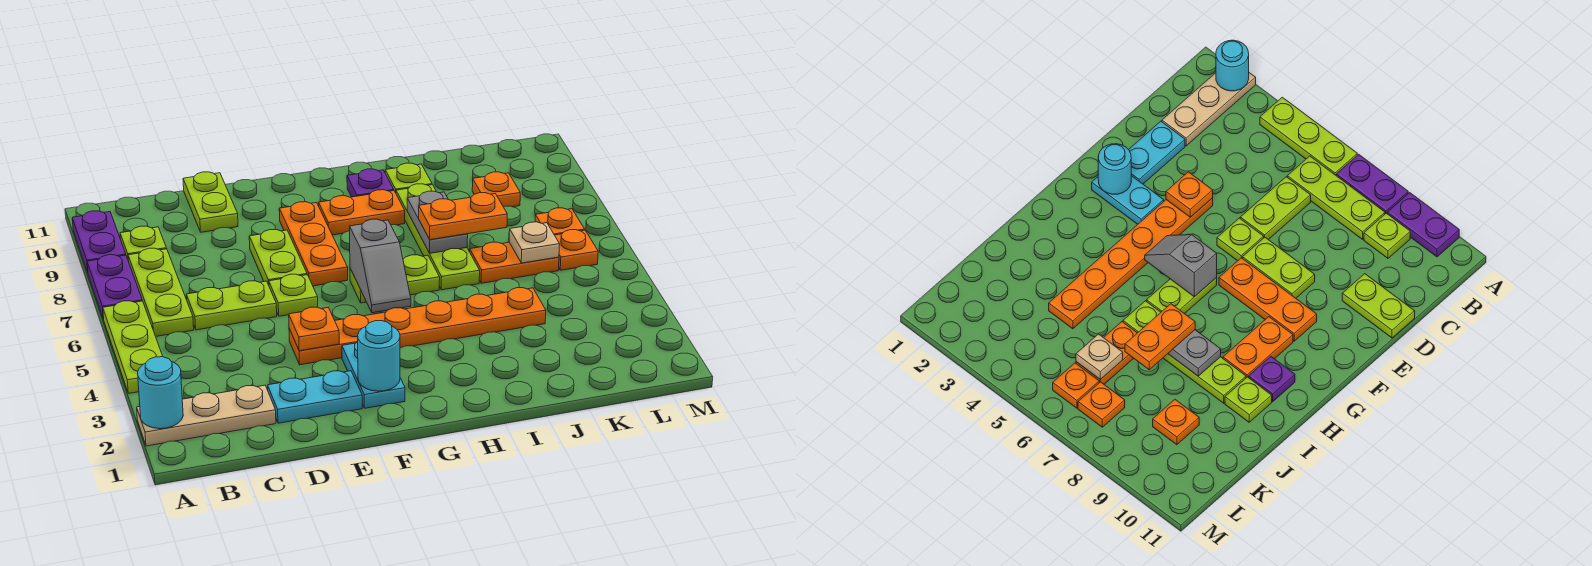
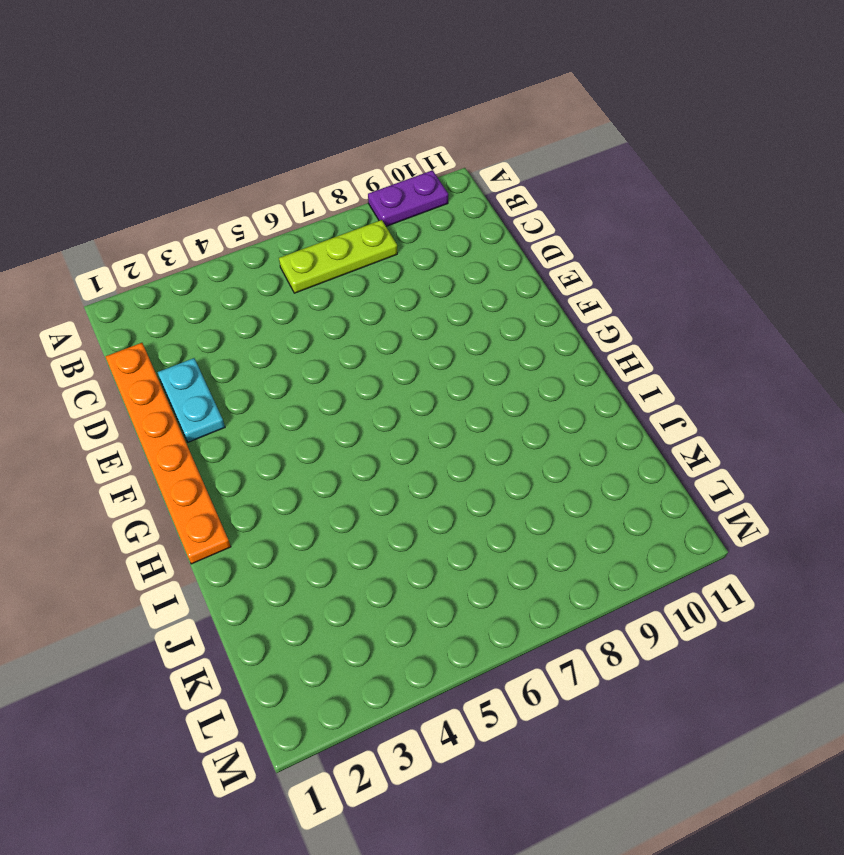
orange 1x6 plate [106,343,231,564] -> orange 1x6 plate moved to [289,288,546,365]
none -> tan 1x3 plate [137,385,276,446]
none -> lime 1x3 plate [103,301,163,393]
none -> purple 1x2 plate [87,255,142,319]
none -> lime 1x1 plate [120,226,166,259]

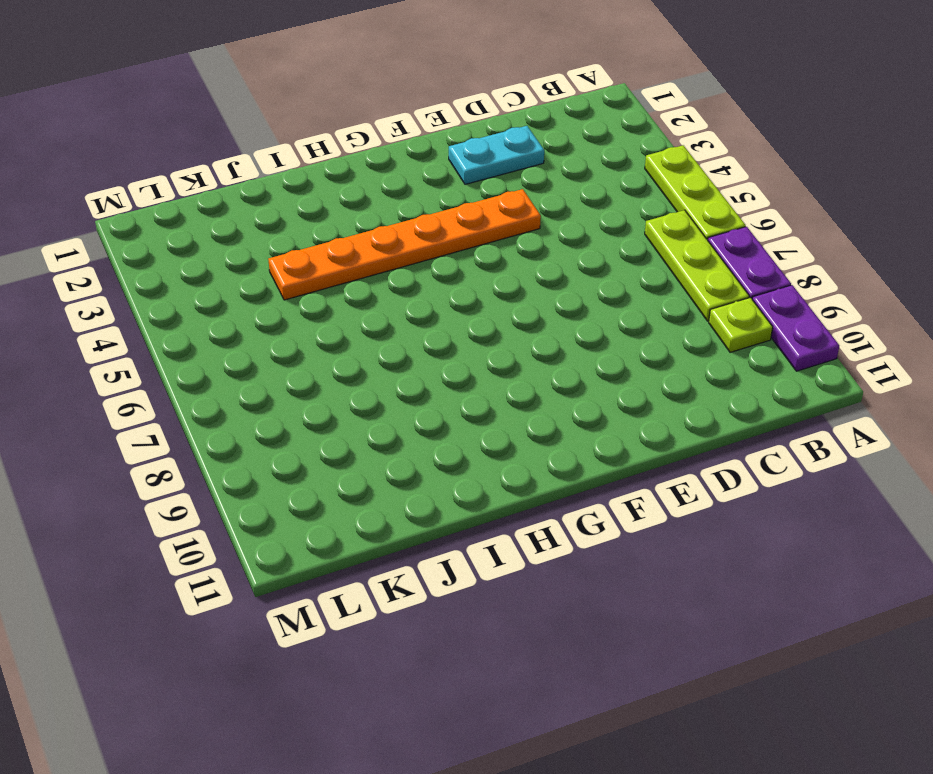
none -> tan 1x3 plate [137,385,276,446]
none -> lime 1x2 plate [186,281,277,330]
none -> lime 1x2 plate [183,172,238,232]
none -> lime 1x1 plate [269,274,318,316]

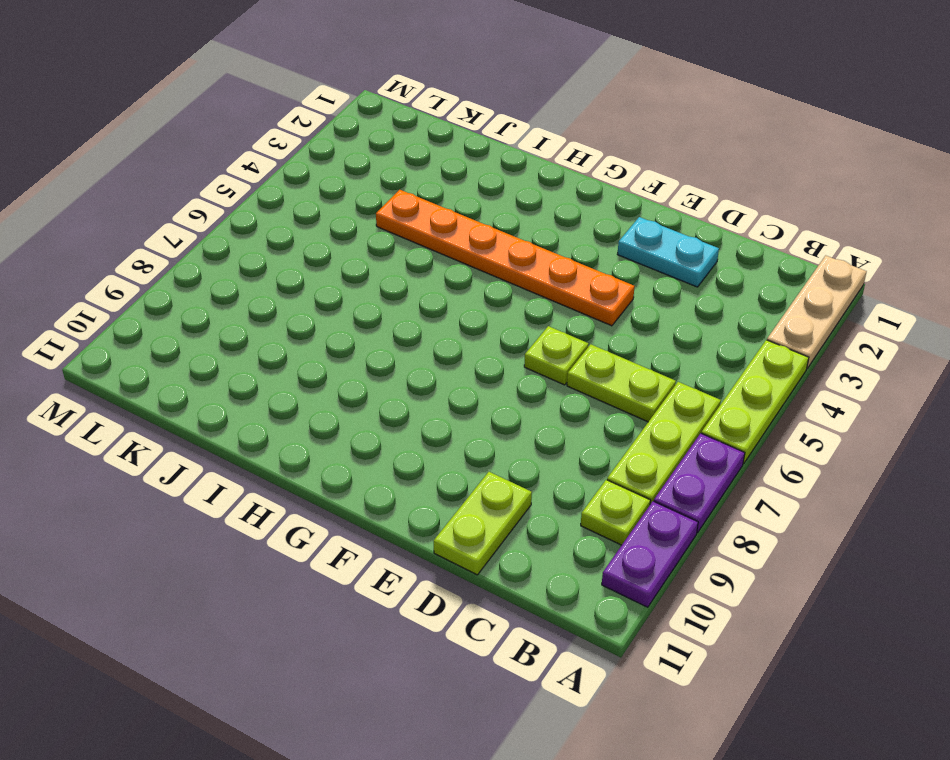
tan 1x3 plate [767,255,867,368] -> tan 1x3 plate turned to [137,385,276,446]
none -> lime 1x2 plate [249,230,307,285]
none -> cyan 1x2 plate [342,342,405,408]
none -> orange 1x3 plate [279,202,348,286]
none -> lime 1x2 plate [350,255,440,303]

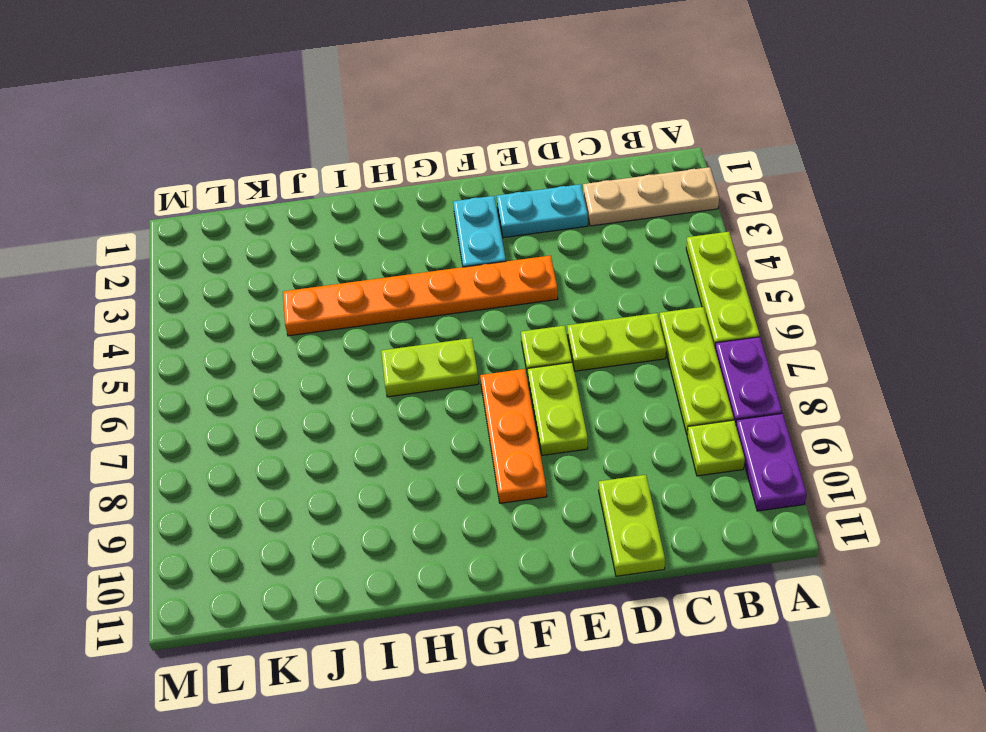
none -> orange 1x2 plate [319,190,405,235]
none -> purple 1x1 plate [347,169,394,197]
none -> lime 1x4 plate [396,184,480,290]
none -> lime 1x1 plate [385,163,432,193]

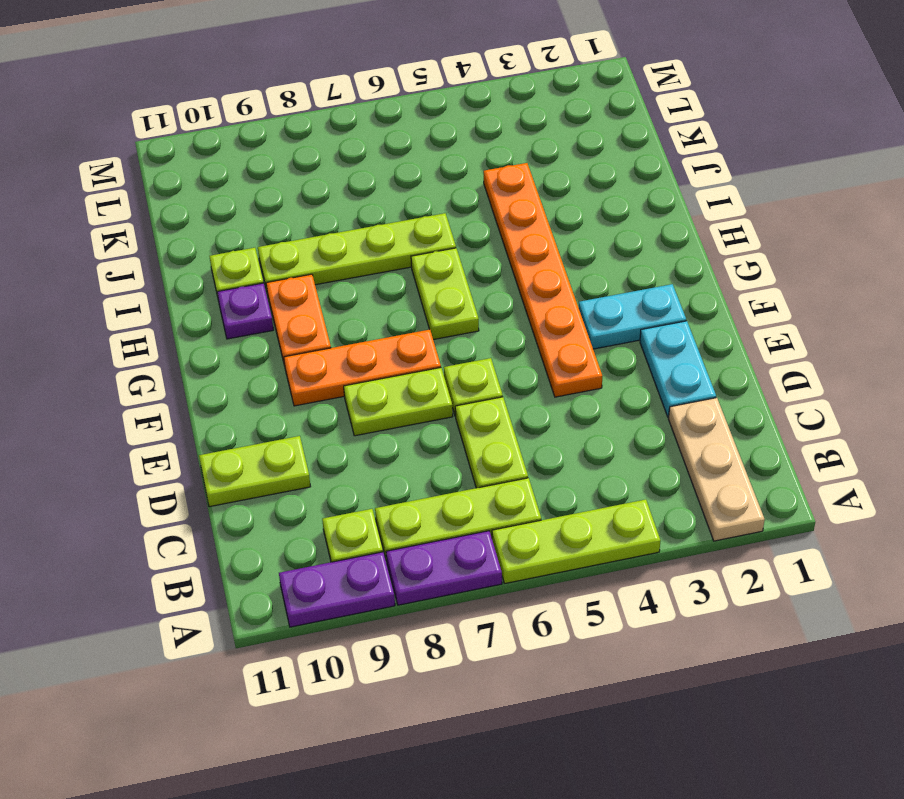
none -> orange 1x2 plate [470,242,559,283]
none -> orange 1x1 plate [472,172,520,207]
none -> orange 1x1 plate [555,230,598,270]
none -> orange 1x1 plate [535,208,585,235]

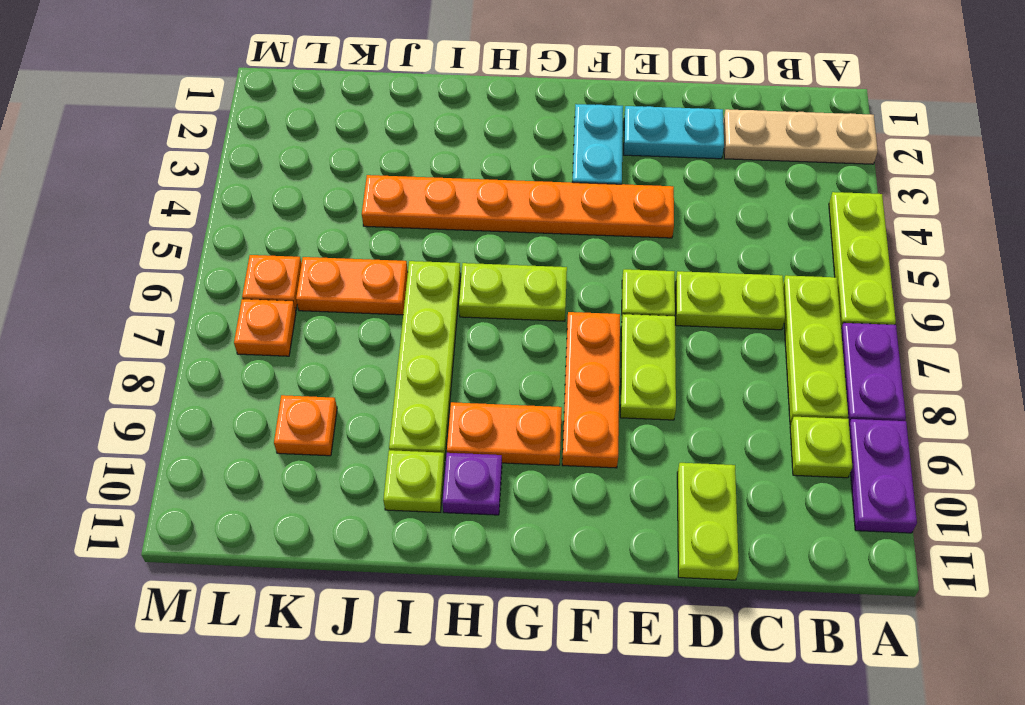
none -> cyan 1x1 round brick [138,357,183,429]
none -> orange 1x1 plate [289,307,339,351]
none -> cyan 1x1 round brick [358,321,400,391]
none -> grey 1x2 slope [350,219,411,313]

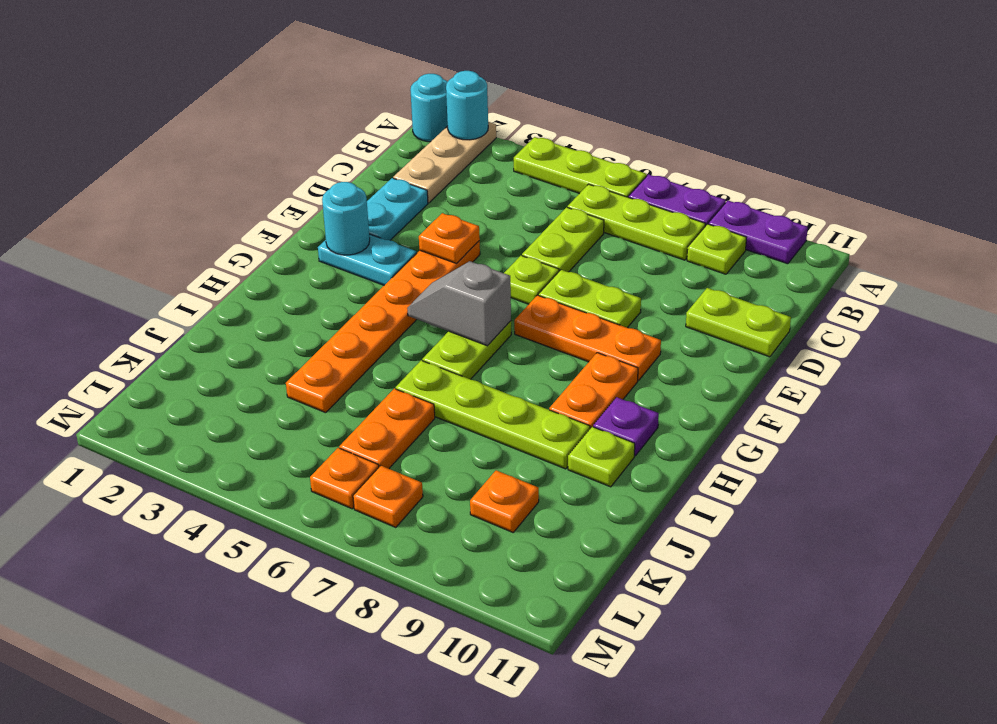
cyan 1x1 round brick [410,74,448,142] -> none
none -> grey 1x2 plate [407,191,468,253]
none -> tan 1x1 plate [509,222,560,263]
none -> orange 1x2 plate [419,193,507,240]

